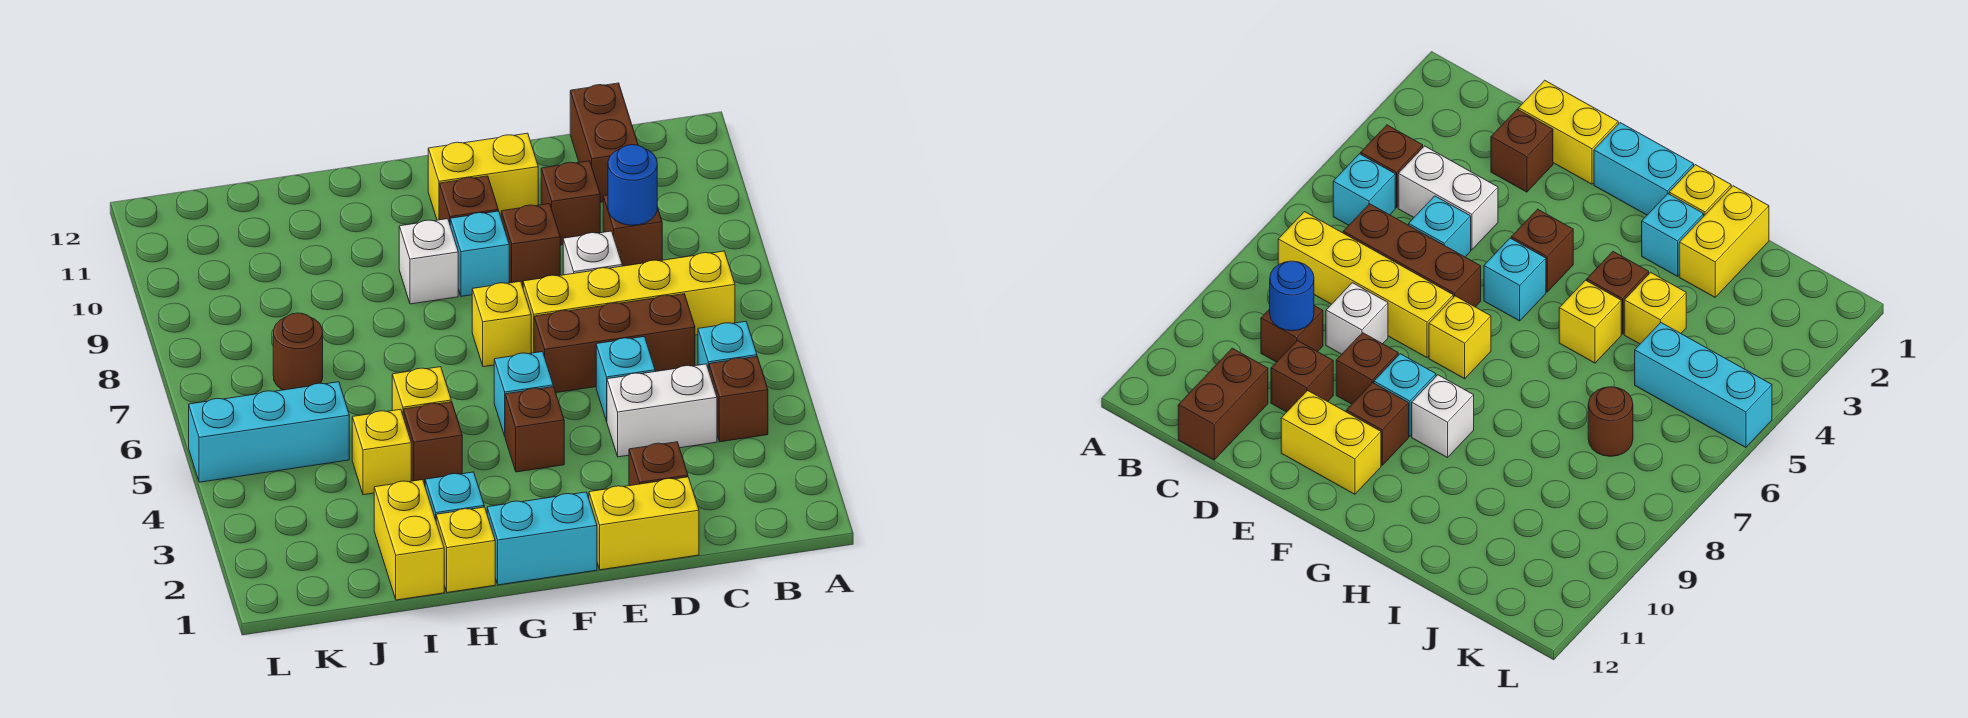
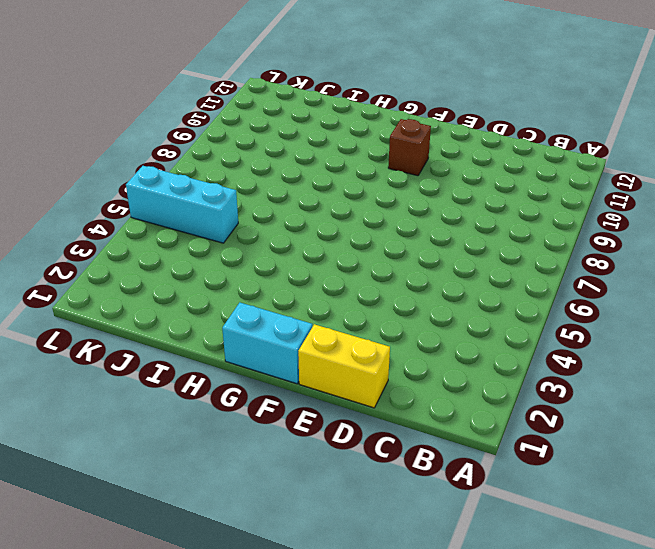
none -> brown 1x1 brick [709,357,768,442]
none -> cyan 1x1 brick [698,321,757,370]
none -> yellow 1x4 brick [523,251,735,353]
none -> white 1x2 brick [607,364,717,457]

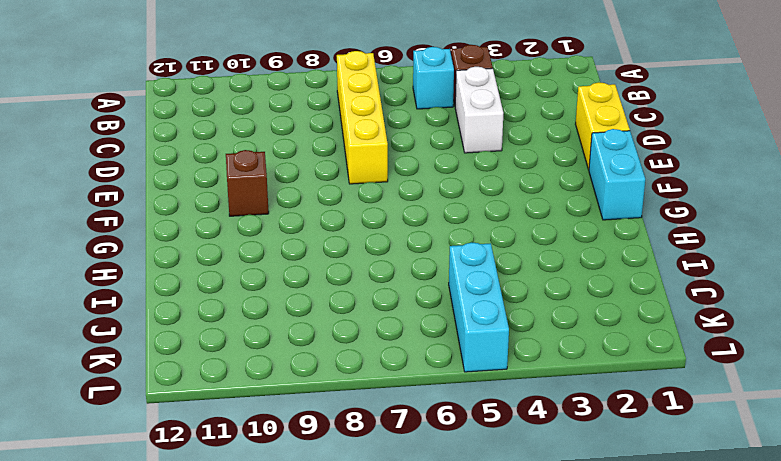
none -> brown 1x3 brick [534,294,695,393]
none -> brown 1x1 brick [603,195,662,266]
none -> brown 1x2 brick [570,83,638,202]
none -> brown 1x1 brick [629,442,688,486]

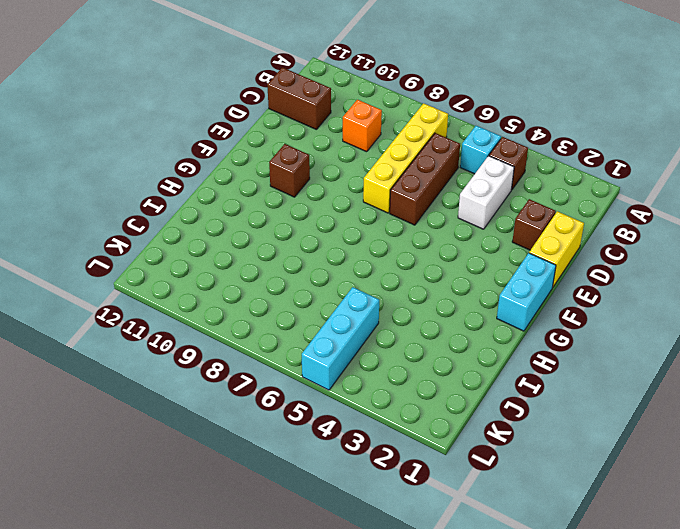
orange 1x1 brick [343,100,382,152] -> brown 1x1 brick [603,195,662,266]
none -> cyan 1x1 brick [596,337,655,421]
none -> white 1x1 brick [563,231,622,275]
none -> brown 1x1 brick [541,161,600,245]
none -> brown 1x1 brick [501,204,560,287]

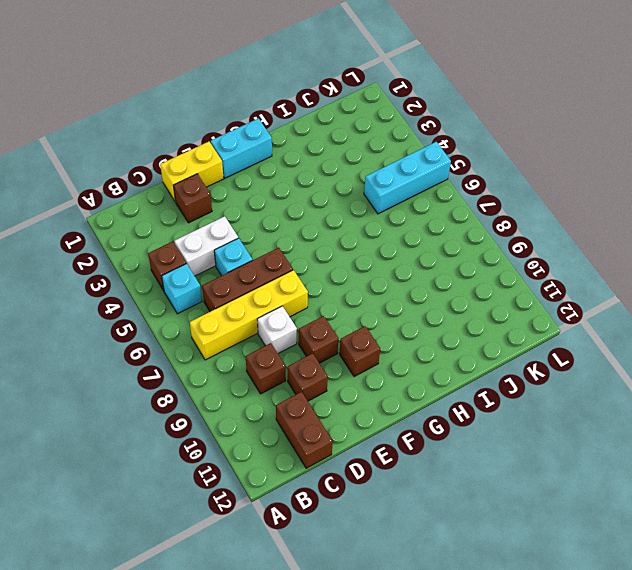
none -> yellow 1x2 brick [428,133,538,220]
none -> brown 1x1 brick [505,387,564,472]
none -> cyan 1x1 brick [494,352,553,436]
none -> yellow 1x1 brick [472,281,531,367]

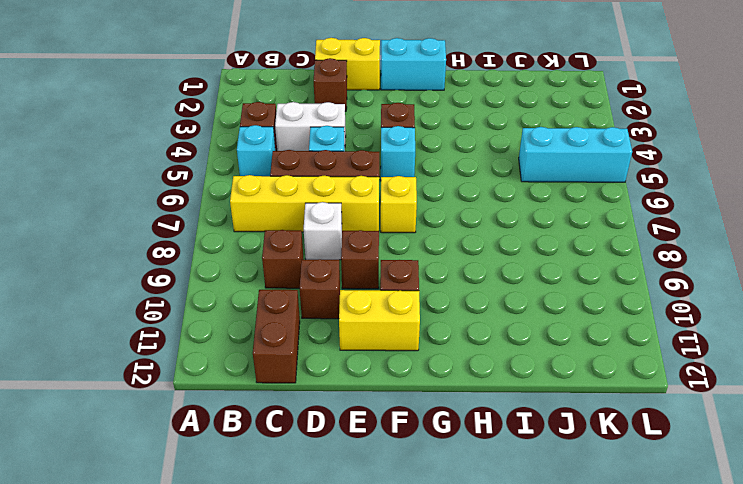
none -> cyan 1x1 brick [450,211,509,296]
none -> white 1x1 brick [399,219,458,304]
none -> yellow 1x1 brick [436,507,495,592]
none -> cyan 1x1 brick [425,472,484,520]

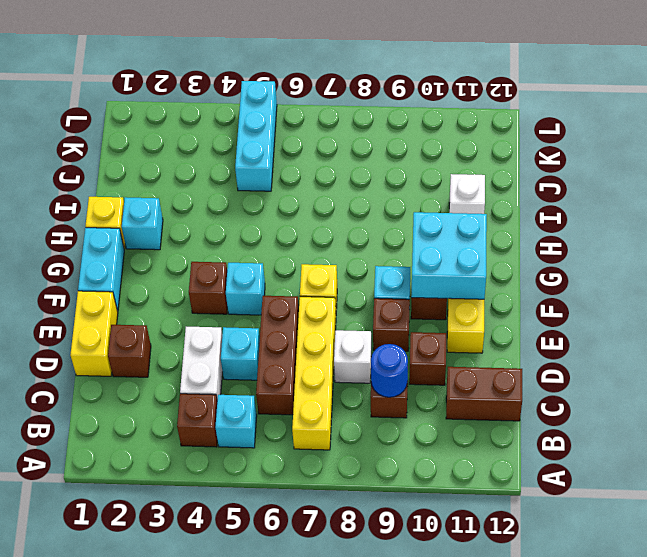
cyan 2x2 brick [411,212,487,299] -> none
white 1x1 brick [449,174,485,214] -> white 1x1 brick moved to [399,219,458,304]
none -> brown 1x1 brick [403,402,462,485]
none -> yellow 1x1 brick [392,367,451,414]
none -> yellow 1x2 brick [374,480,444,600]
none -> yellow 1x1 brick [352,409,411,495]

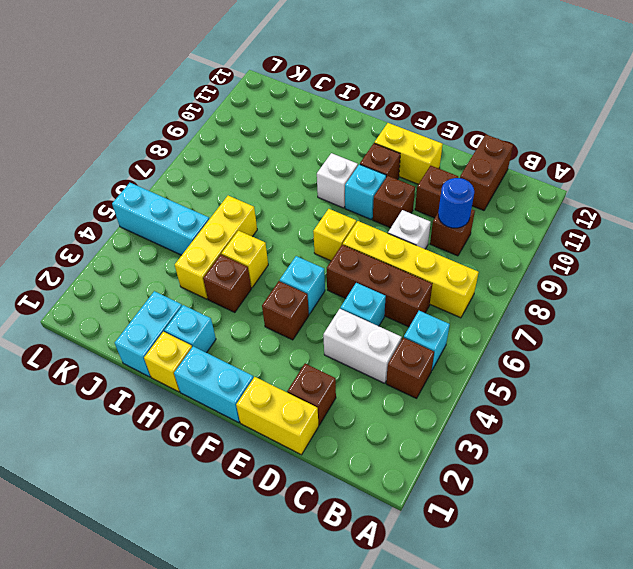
cyan 1x2 brick [115,291,182,377] -> yellow 1x2 brick [374,480,444,600]
yellow 1x3 brick [175,196,257,299] -> yellow 1x1 brick [352,409,411,495]
none -> brown 1x1 round brick [273,313,323,390]

